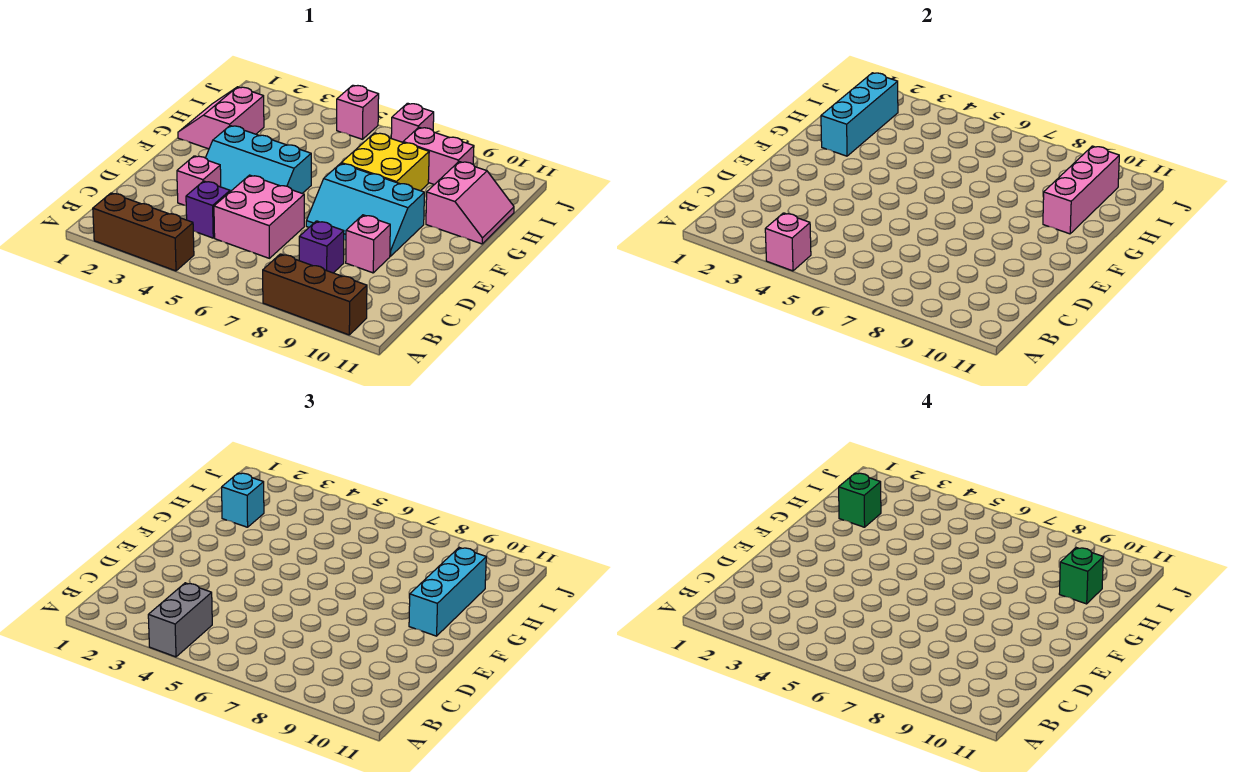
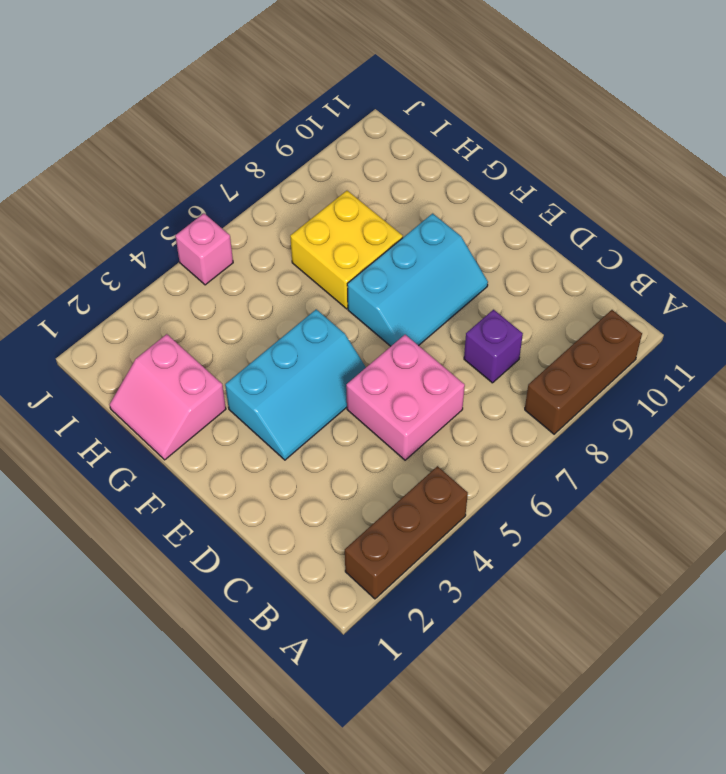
none -> purple 1x1 brick [186,181,230,238]
none -> pink 1x1 brick [177,156,221,205]
none -> pink 1x1 brick [346,215,390,273]

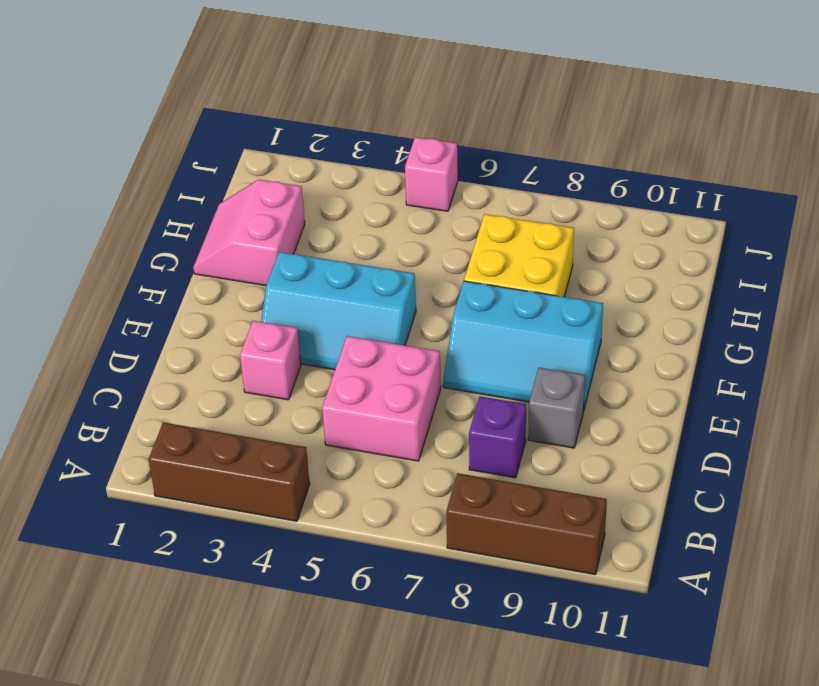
grey 1x1 brick [528,368,585,448] -> pink 1x1 brick [346,215,390,273]
none -> purple 1x1 brick [186,181,230,238]
none -> pink 2x2 slope [426,162,514,244]
none -> pink 1x2 brick [403,127,474,185]

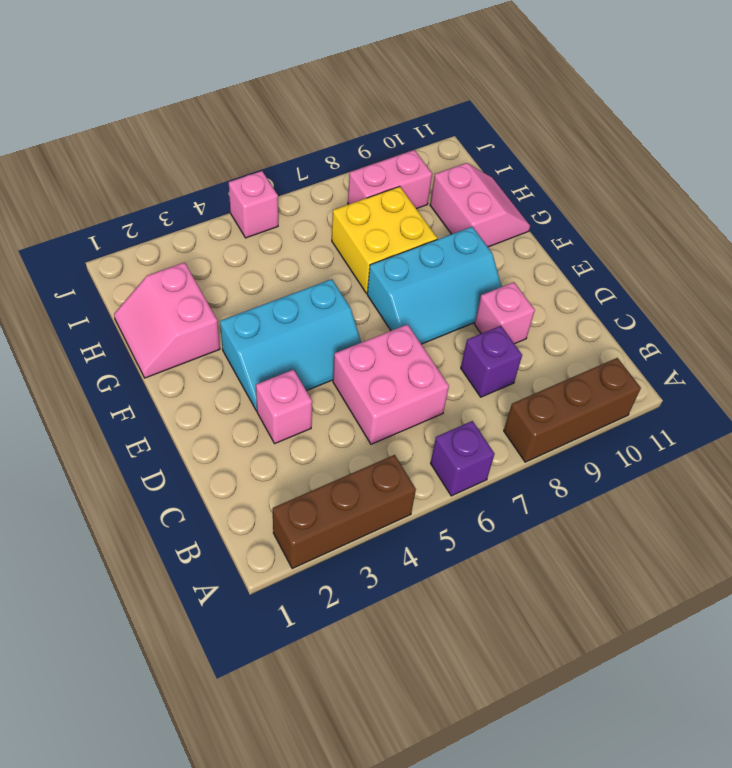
purple 1x1 brick [431,421,495,496] -> purple 1x1 brick moved to [186,181,230,238]
none -> pink 1x1 brick [391,103,434,142]
none -> pink 1x1 brick [765,213,811,271]
none -> cyan 1x3 brick [821,73,898,156]

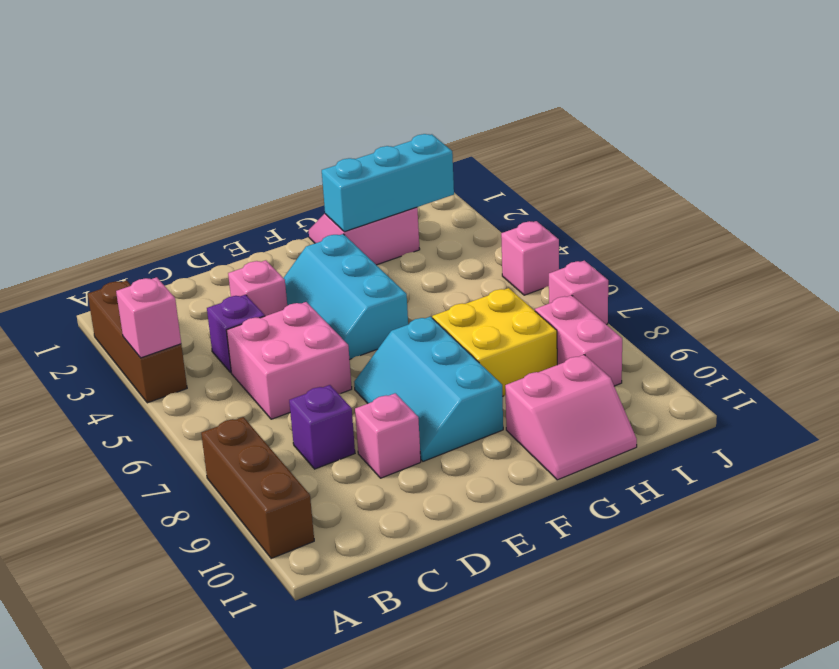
none -> pink 1x3 brick [1043,146,1119,234]
none -> grey 1x2 brick [148,583,212,657]
none -> cyan 1x3 brick [409,548,486,636]

